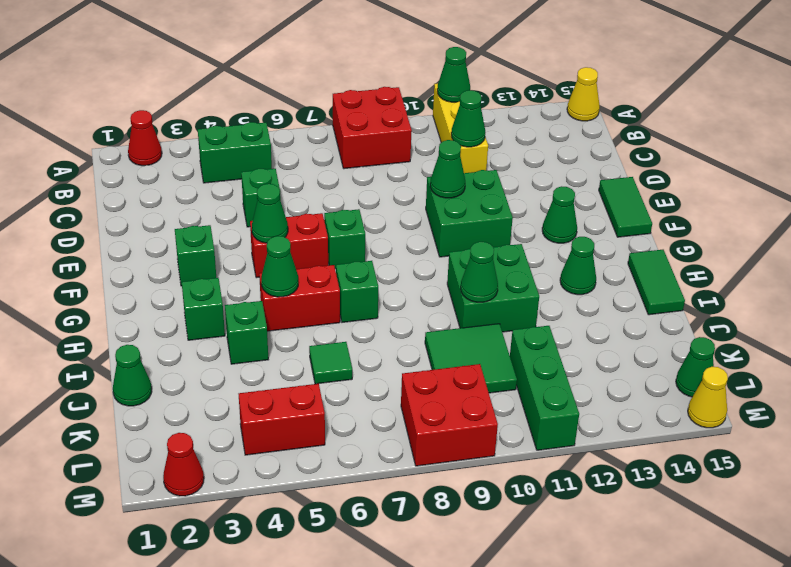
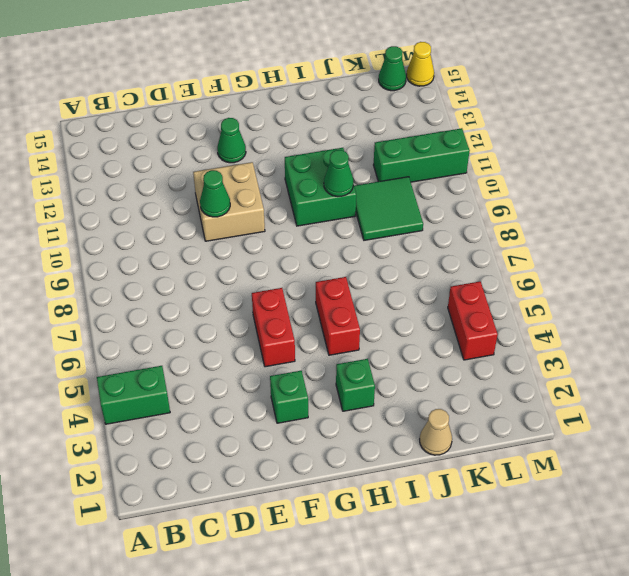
green 1x2 brick [97,366,170,424] -> green 1x2 brick turned to [198,122,272,183]
tan 2x2 brick [193,162,265,241] -> green 2x2 brick [426,170,513,257]
tan 1x1 cone [420,409,452,455] -> green 1x1 cone [113,345,152,406]
none -> red 1x1 cone [128,110,162,166]
none -> red 2x2 brick [333,87,412,169]
none -> yellow 1x3 brick [433,83,488,173]
none -> yellow 1x1 cone [567,67,600,121]

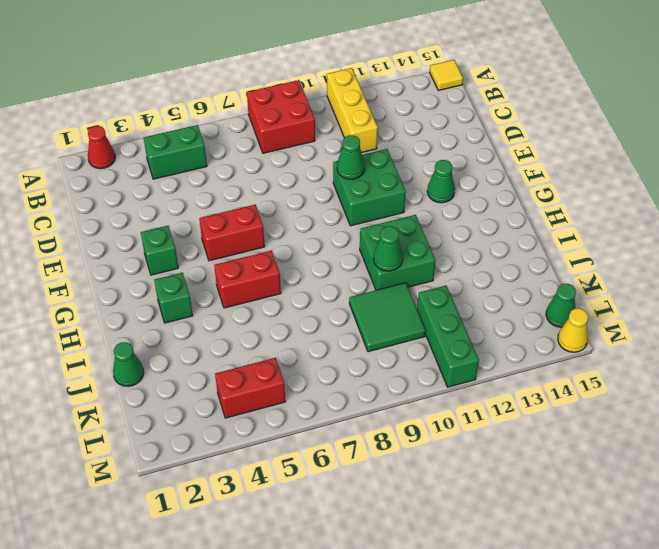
yellow 1x1 tile [430,60,463,90] -> yellow 1x1 cone [567,67,600,121]
none -> green 1x1 brick [241,169,281,227]
none -> green 1x2 tile [599,177,652,237]
none -> green 1x1 brick [324,209,365,269]
none -> green 1x1 brick [336,261,378,322]

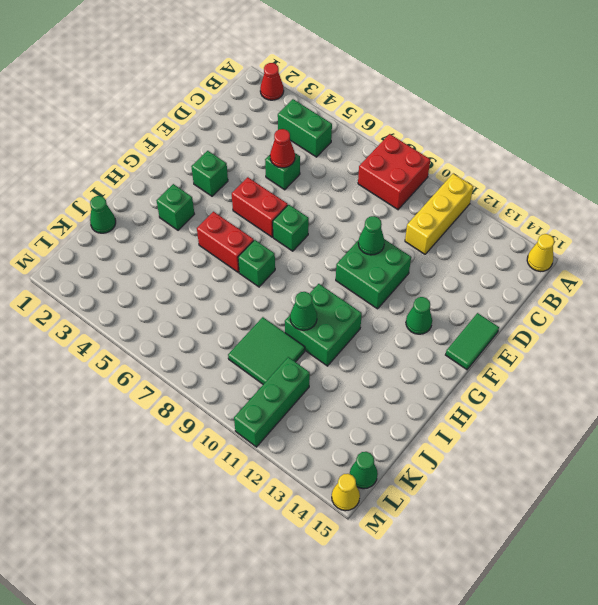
red 1x1 cone [270,129,295,168] -> red 1x1 cone moved to [163,433,204,496]
none -> green 1x1 cone [560,237,596,295]
none -> green 1x2 tile [628,250,685,315]
none -> green 1x1 brick [225,301,268,364]
none -> green 1x1 tile [309,342,352,384]

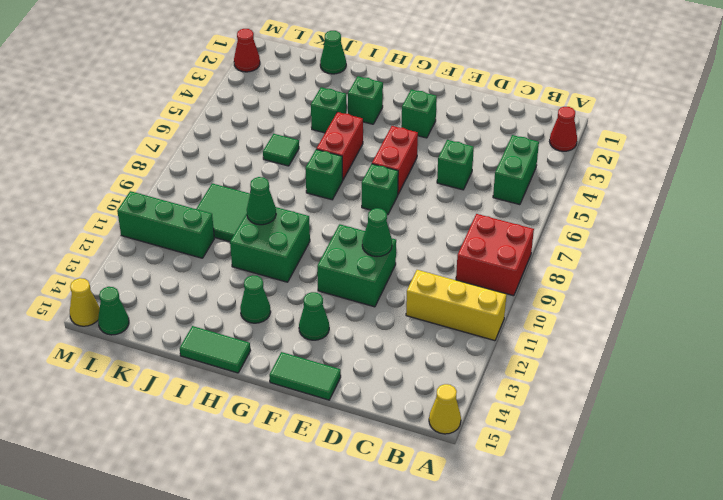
none -> red 1x2 brick [239,384,325,455]
none -> red 2x2 brick [401,364,498,466]
none -> green 1x1 cone [437,47,470,102]
none -> green 1x1 cone [451,90,485,147]

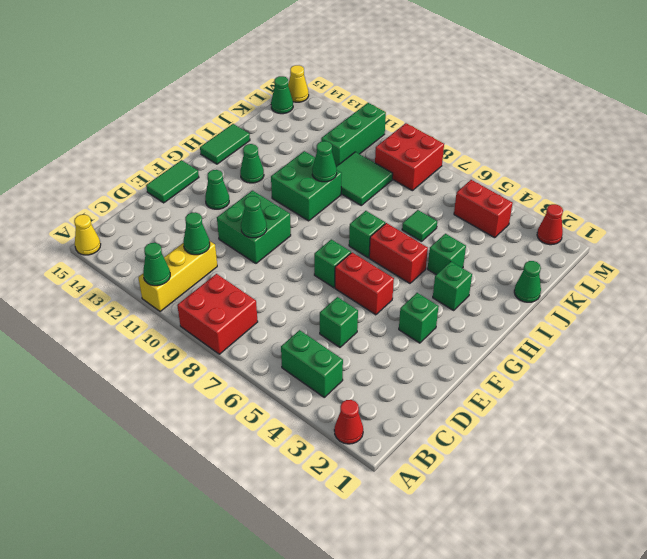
none -> green 1x1 cone [252,184,288,243]
none -> green 1x1 cone [261,236,298,297]

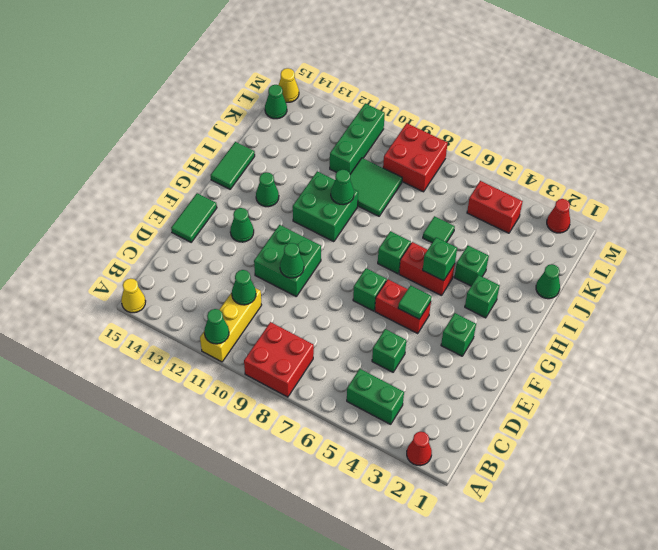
green 1x1 tile [398,285,432,319] -> green 1x1 cone [252,184,288,243]
green 1x1 brick [423,237,457,281] -> green 1x1 cone [261,236,298,297]

